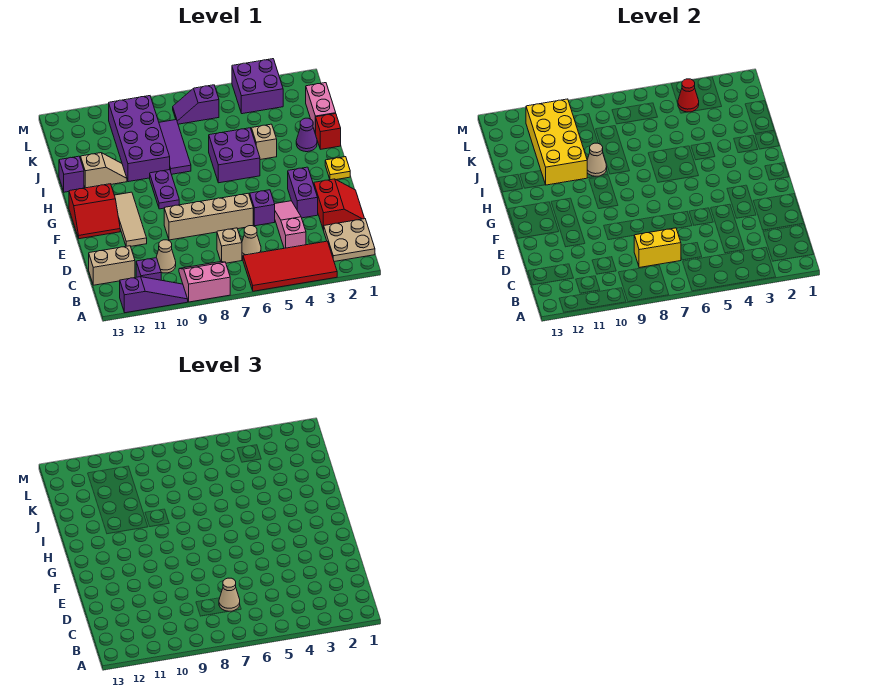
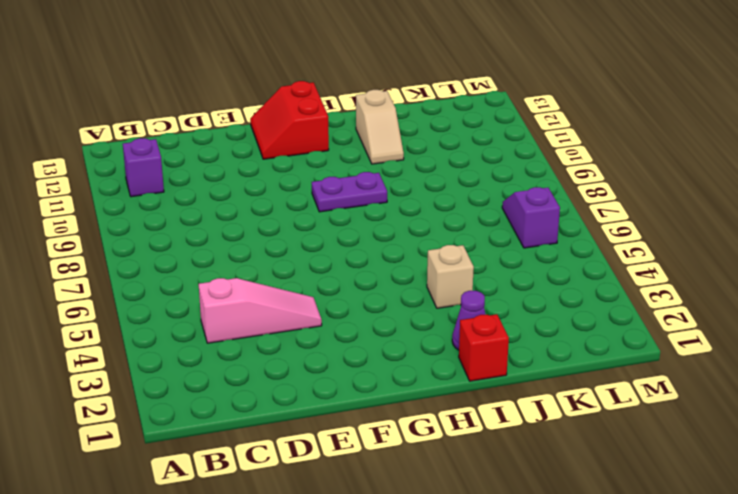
none -> red 2x4 tile [243,241,337,291]
none -> pink 2x2 slope [179,262,230,302]
none -> purple 1x3 slope [120,277,188,313]
none -> tan 2x2 plate [324,219,375,262]

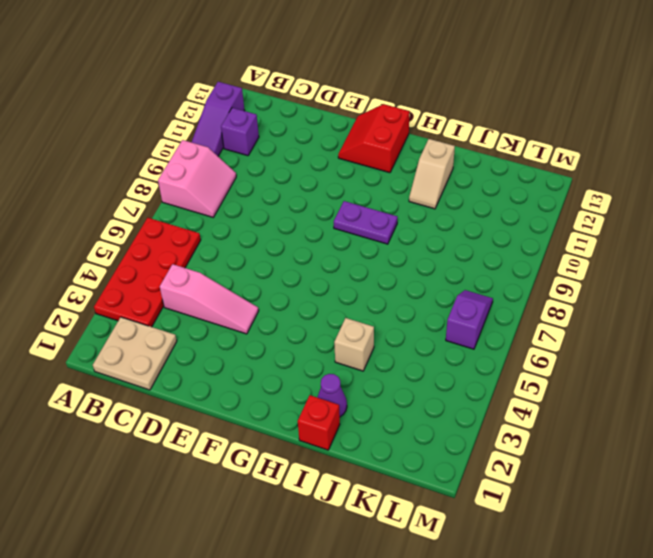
red 2x4 plate [94,218,201,327] -> red 2x4 tile [243,241,337,291]
none -> tan 1x1 cone [242,226,261,256]
none -> tan 1x1 brick [217,228,242,263]
none -> tan 1x1 cone [156,240,176,273]
none -> tan 1x2 brick [89,246,135,285]

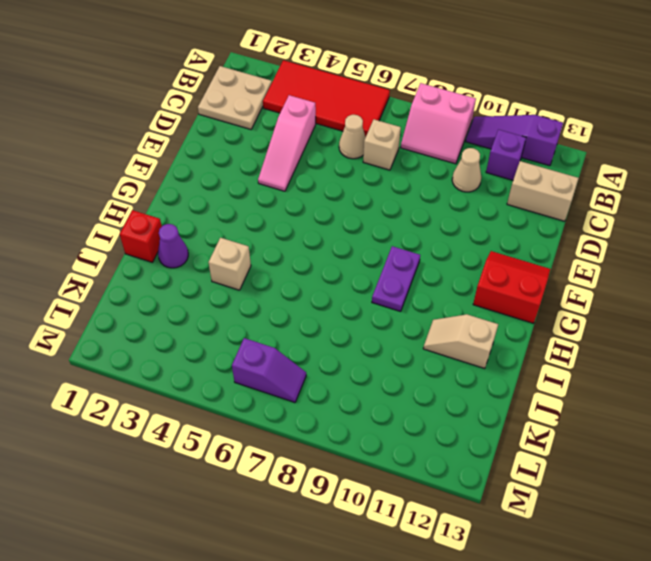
none -> red 2x2 slope [314,179,365,230]
none -> purple 1x2 brick [288,167,318,218]
none -> purple 1x1 brick [250,190,275,226]
none -> tan 1x4 brick [164,193,253,240]

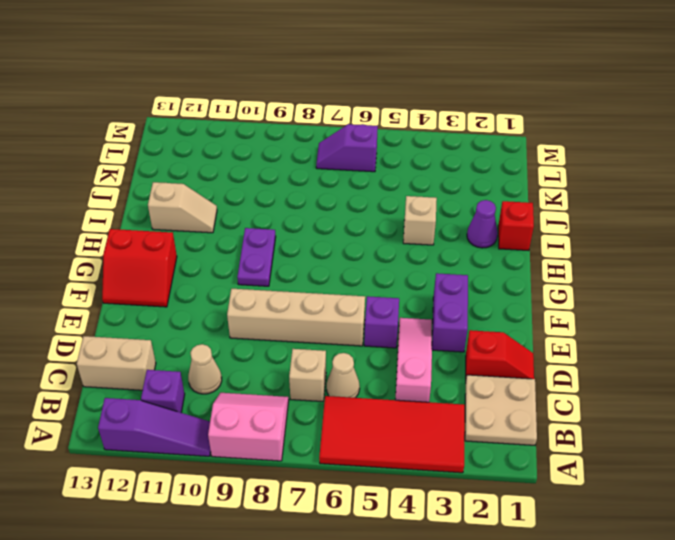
red 1x2 slope [466,330,534,379] -> red 2x2 slope [314,179,365,230]
none -> tan 1x3 tile [114,192,147,246]
none -> yellow 1x1 plate [325,157,350,180]
none -> purple 2x2 brick [209,128,260,183]
none -> purple 1x3 tile [159,120,191,174]

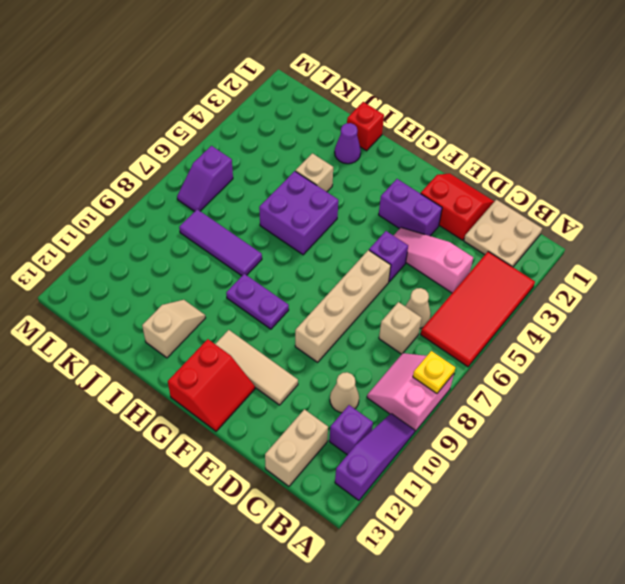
yellow 1x1 plate [413,351,456,393] -> yellow 1x1 plate moved to [325,157,350,180]
none -> purple 2x4 brick [109,96,170,182]
none -> purple 1x1 brick [59,156,84,192]
none -> pink 1x2 brick [306,83,336,134]
none -> purple 2x2 brick [232,59,283,114]

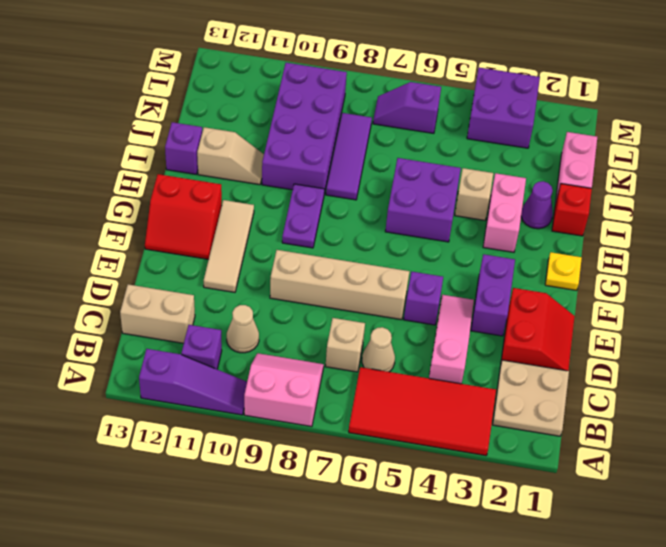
pink 1x2 brick [483,173,526,252] -> none
none -> yellow 1x2 brick [634,228,681,268]
none -> tan 1x1 cone [587,143,607,176]
none -> yellow 2x4 brick [526,99,587,185]
none -> red 1x1 cone [678,79,699,112]

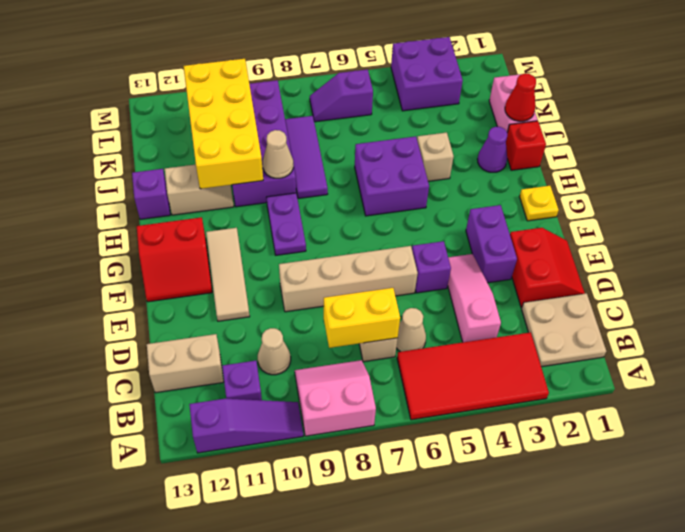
red 1x1 cone [505,74,536,121] -> red 1x1 cone moved to [678,79,699,112]
none -> tan 1x1 cone [219,578,240,611]

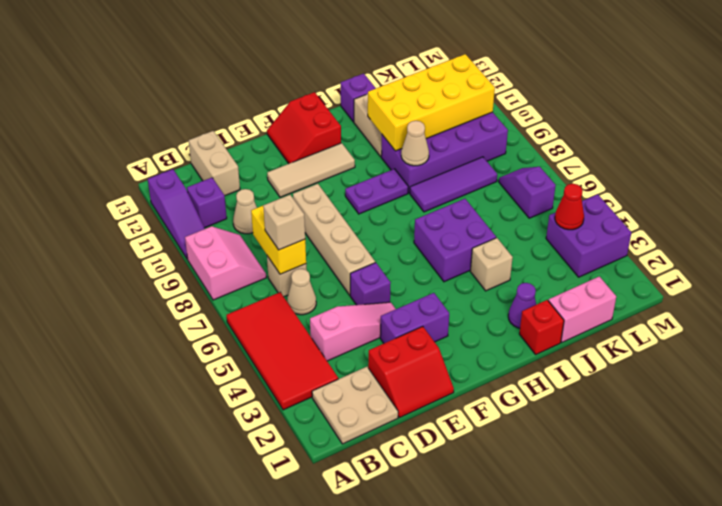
tan 1x1 brick [263,195,305,250] -> tan 1x1 cone [219,578,240,611]
none -> yellow 1x1 plate [325,157,350,180]

